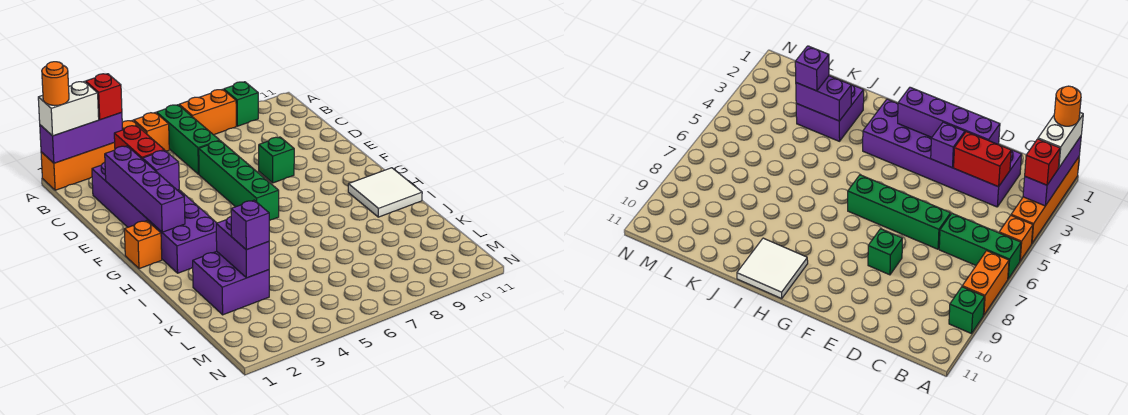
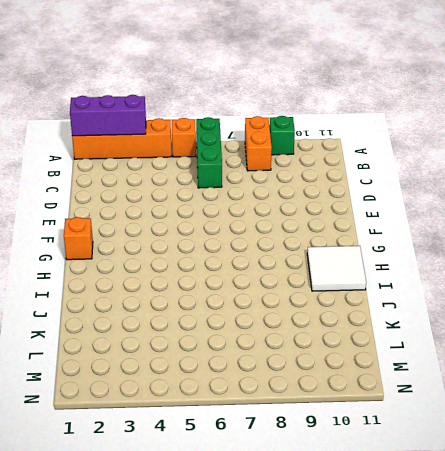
orange 1x2 brick [245,116,272,171] -> orange 1x2 brick turned to [179,89,236,135]
none -> purple 2x6 brick [92,162,217,273]
none -> green 1x4 brick [199,141,279,221]
none -> green 1x1 brick [259,137,294,183]

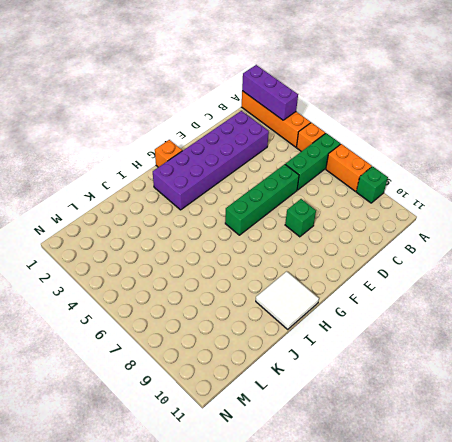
none -> purple 2x2 brick [193,251,269,315]
none -> red 1x2 brick [114,125,164,159]
none -> purple 1x4 brick [105,146,185,232]

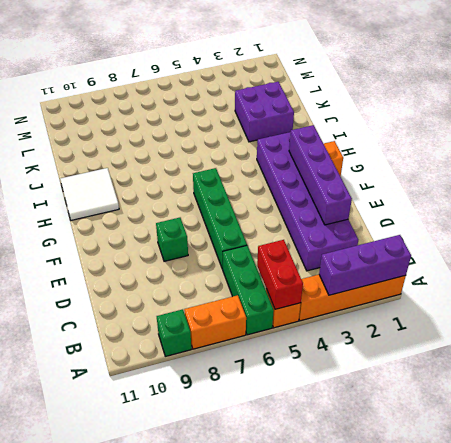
red 1x2 brick [257,240,303,309] -> red 1x2 brick moved to [114,125,164,159]
none -> purple 1x1 brick [143,150,179,190]
none -> purple 1x2 brick [216,217,269,278]
none -> white 1x2 brick [38,81,99,136]

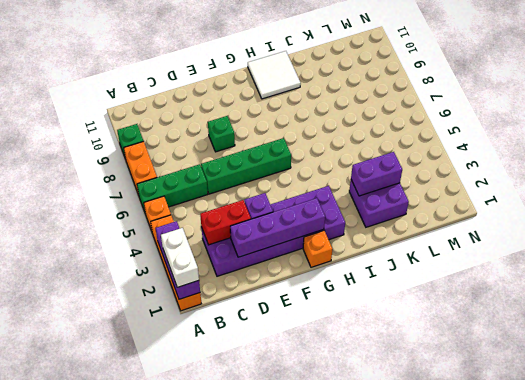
none -> red 1x1 brick [86,74,122,120]
none -> purple 1x1 brick [231,200,269,250]
none -> orange 1x1 round brick [42,62,69,106]

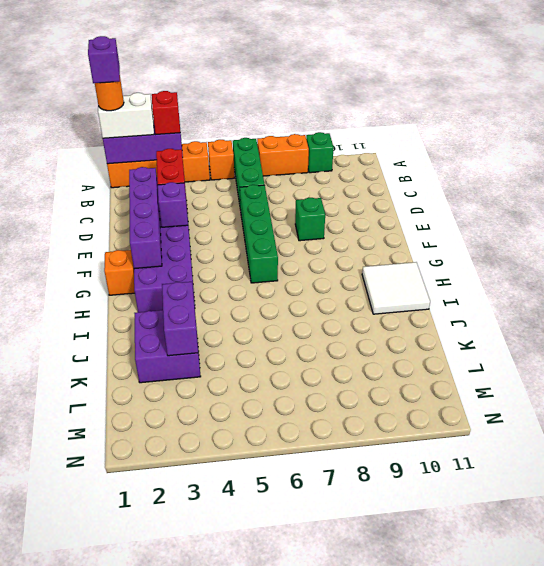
purple 1x1 brick [88,36,120,83] -> purple 1x1 brick moved to [231,200,269,250]

